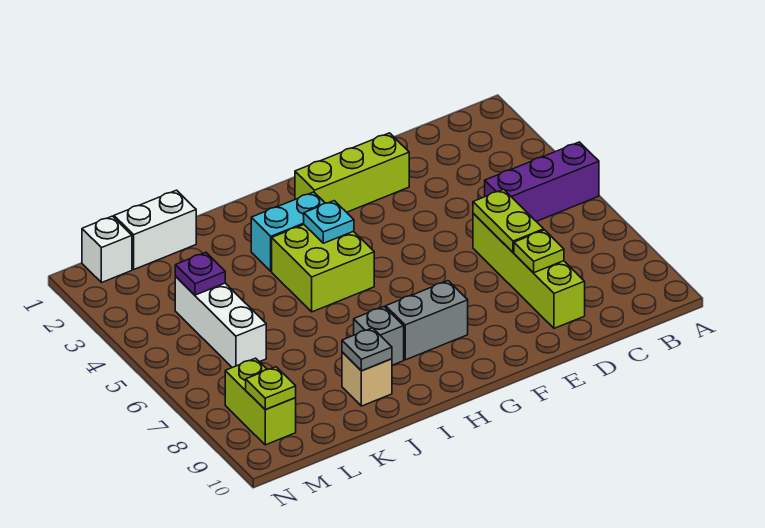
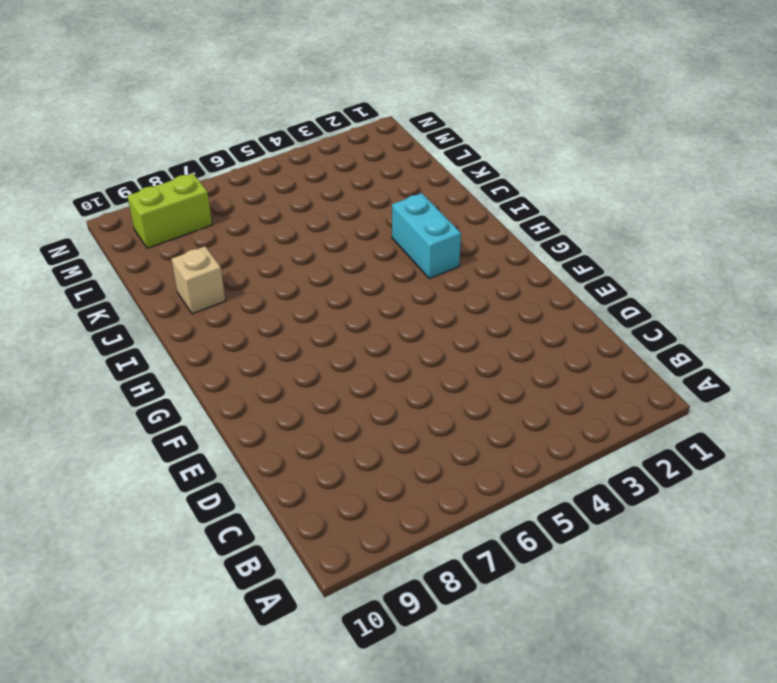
none -> purple 1x3 brick [485,142,599,221]
none -> lime 1x4 brick [473,214,585,328]
none -> lime 1x3 brick [295,133,409,212]

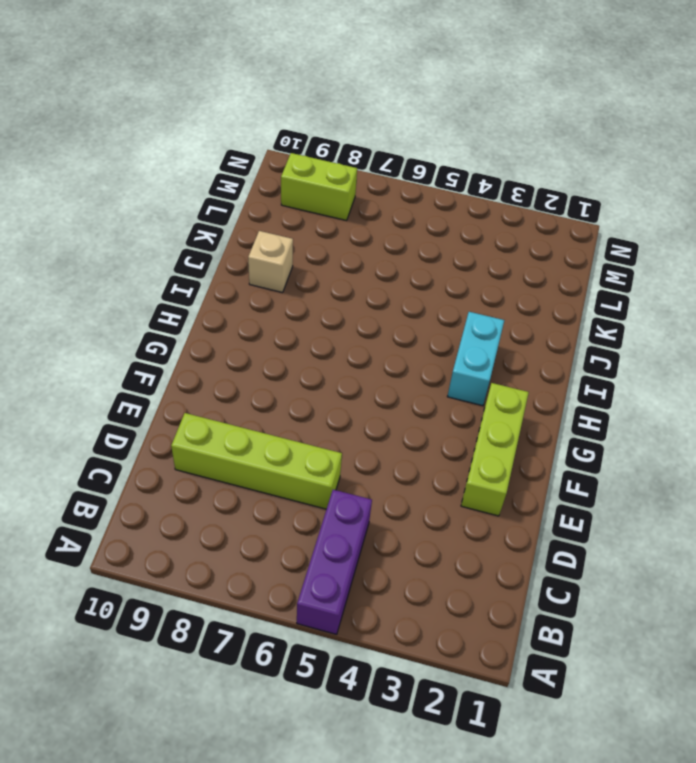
none -> grey 1x2 brick [386,281,468,360]
none -> lime 2x2 brick [272,225,374,312]
none -> grey 1x1 brick [354,307,404,365]

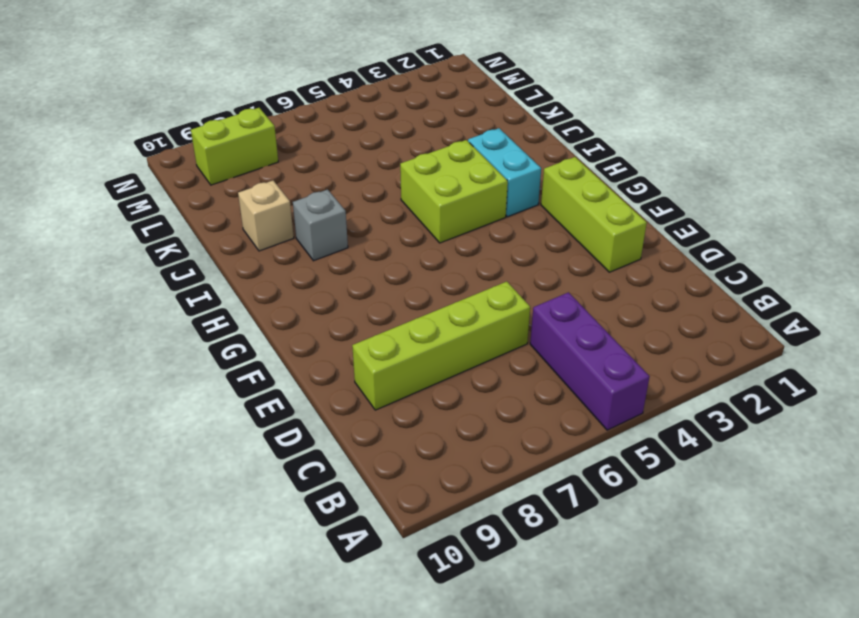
none -> grey 1x2 brick [386,281,468,360]
none -> white 1x2 brick [114,190,196,269]
none -> white 1x3 brick [175,277,266,368]

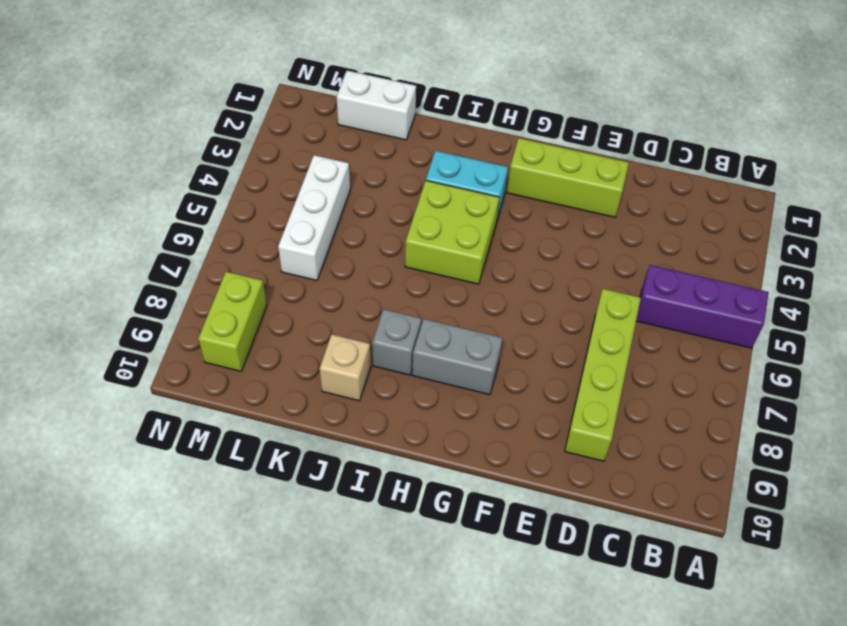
none -> white 1x1 brick [82,216,132,283]
none -> lime 1x2 plate [473,189,544,252]
none -> lime 1x1 plate [514,230,564,273]

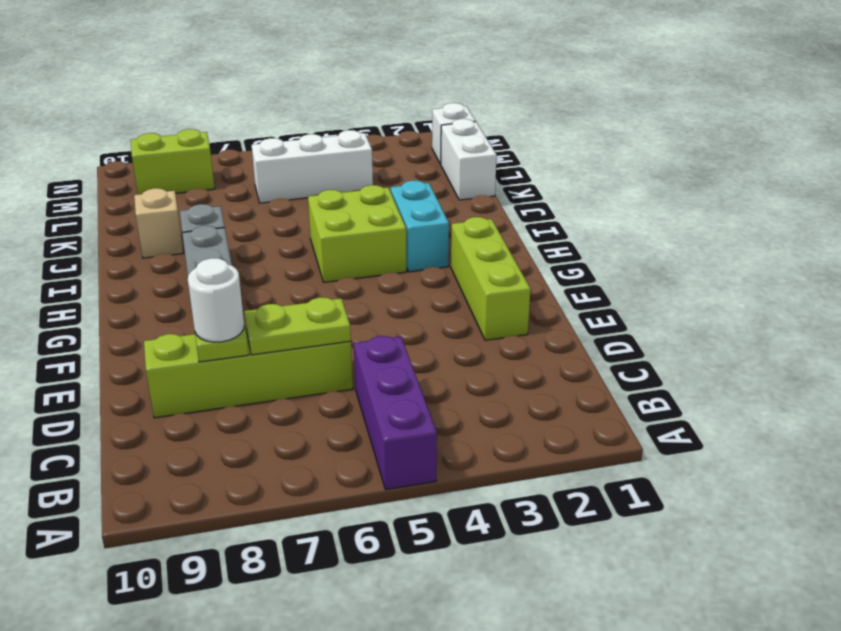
white 1x1 round brick [188,258,244,342] -> none
none -> cyan 1x1 plate [304,201,354,243]
none -> grey 1x1 plate [342,328,392,371]
none -> purple 1x1 plate [175,252,225,295]

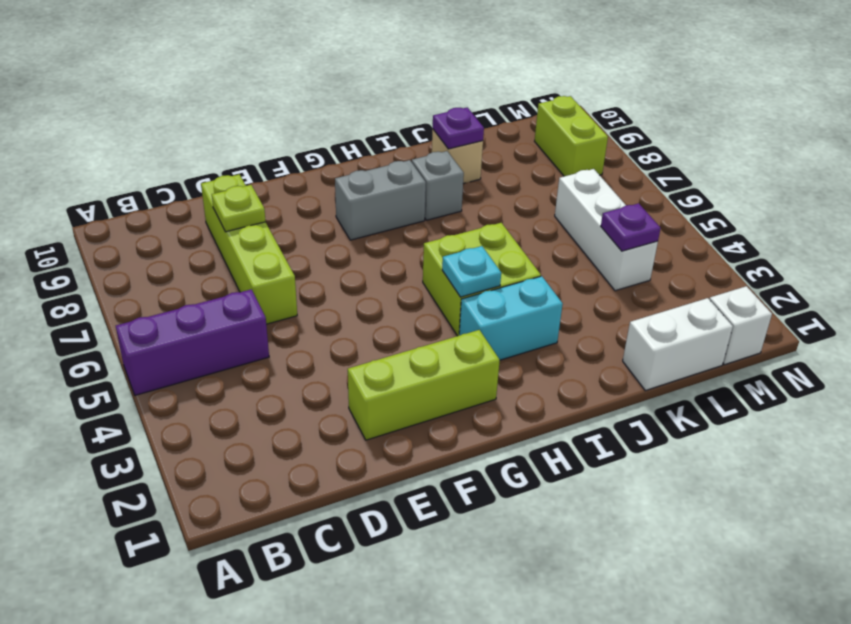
purple 1x1 plate [433,107,484,149] -> grey 1x1 plate [342,328,392,371]
none -> lime 1x2 plate [473,189,544,252]
none -> lime 1x1 plate [246,367,296,410]

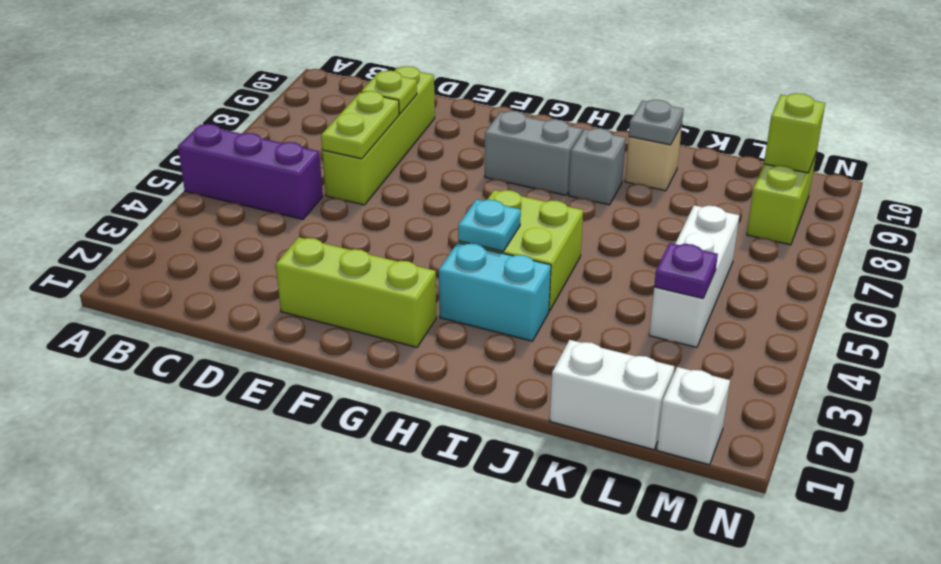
lime 1x1 brick [764,93,825,173] -> lime 1x1 plate [246,367,296,410]

